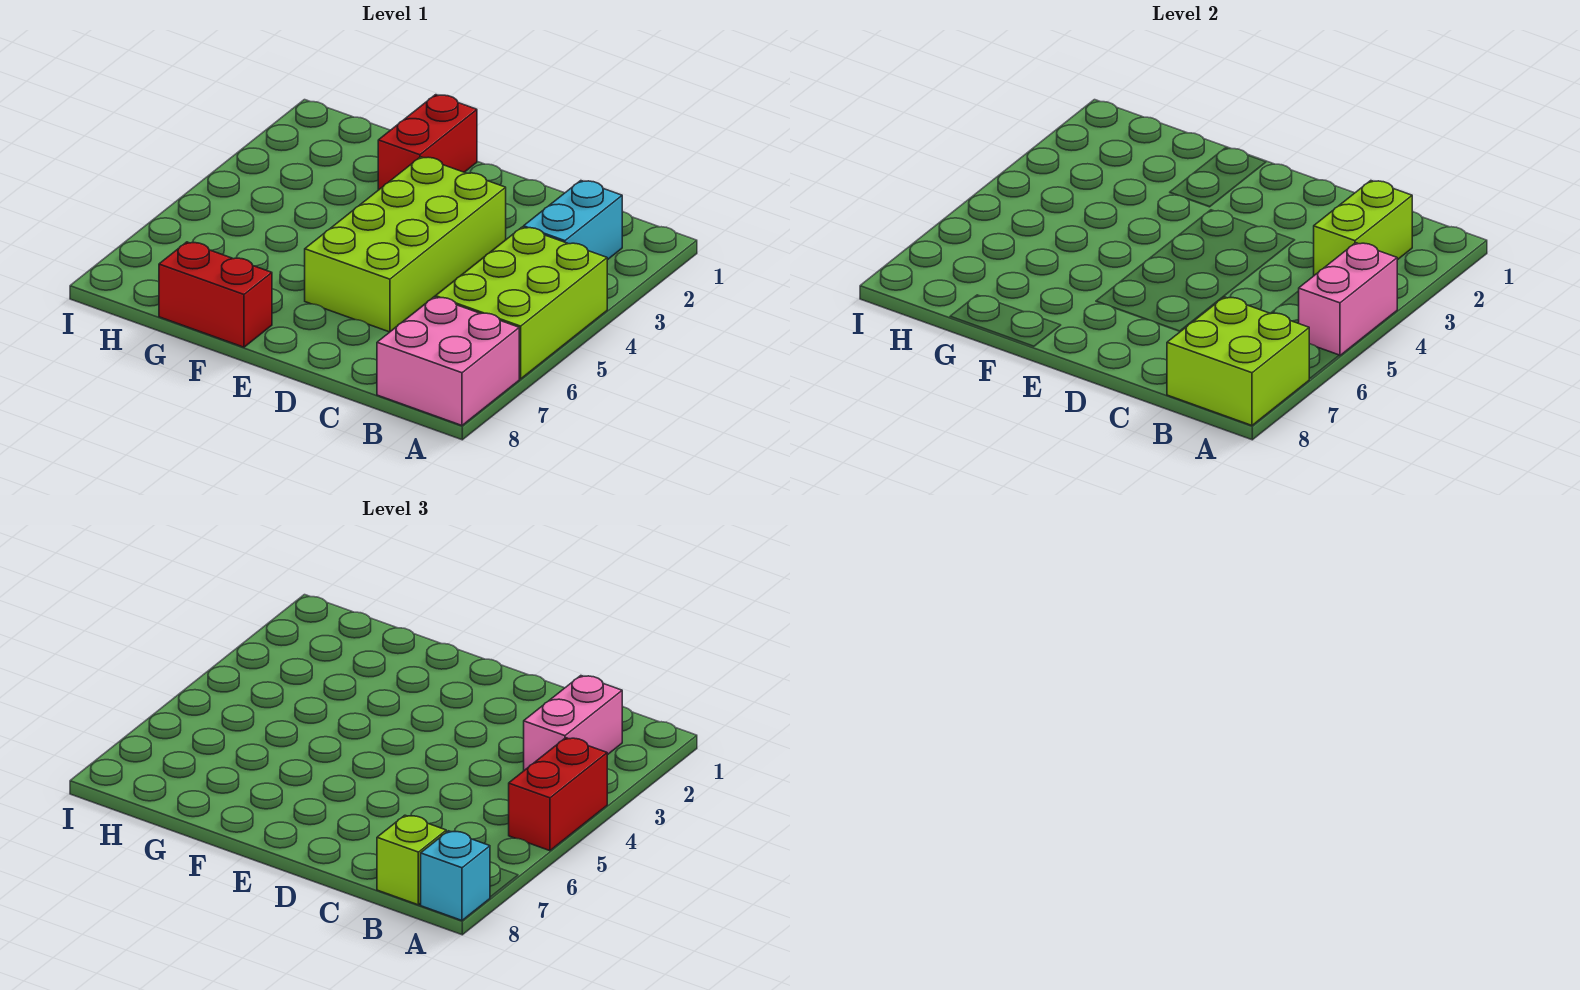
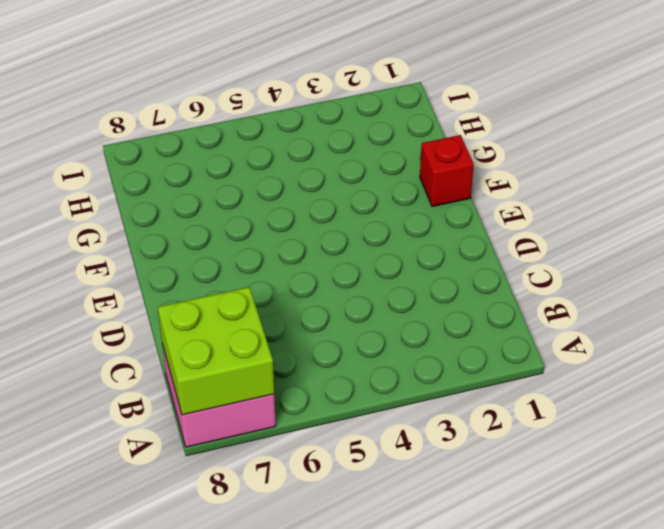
red 1x1 brick [420,135,474,207] -> red 1x2 brick [378,95,477,190]
none -> lime 2x3 brick [436,227,607,379]
none -> cyan 1x2 brick [524,181,622,260]
none -> lime 2x4 brick [305,157,506,332]

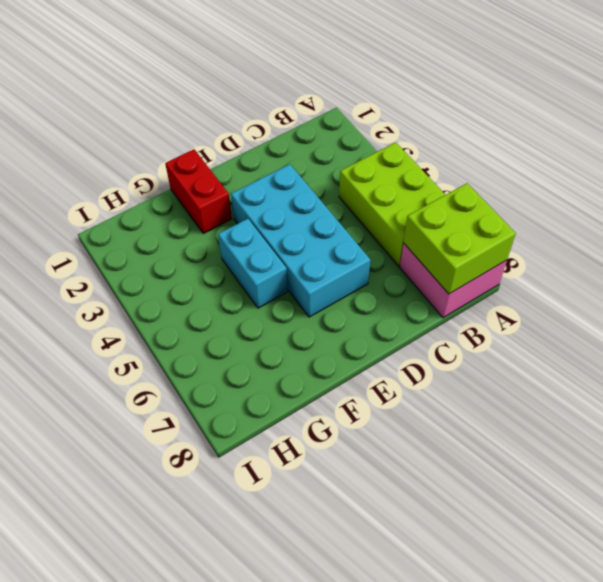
cyan 2x4 brick [231,164,370,317] -> lime 2x4 brick [305,157,506,332]
cyan 1x2 brick [218,219,288,308] -> cyan 1x2 brick moved to [524,181,622,260]
none -> red 1x2 brick [159,242,272,347]
none -> pink 1x2 brick [1299,243,1397,356]
none -> lime 1x2 brick [1314,181,1412,275]

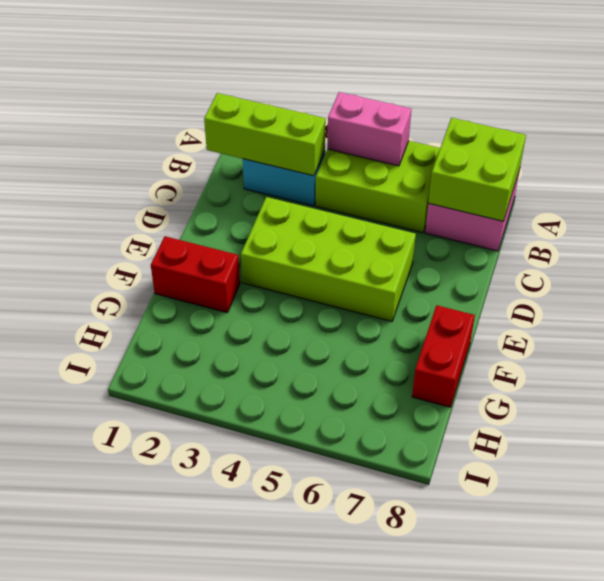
lime 1x3 brick [204,93,326,176] -> lime 1x2 brick [1314,181,1412,275]
none -> red 1x2 brick [509,738,607,851]
none -> cyan 1x1 brick [421,831,490,920]
none -> pink 1x2 brick [524,676,622,770]

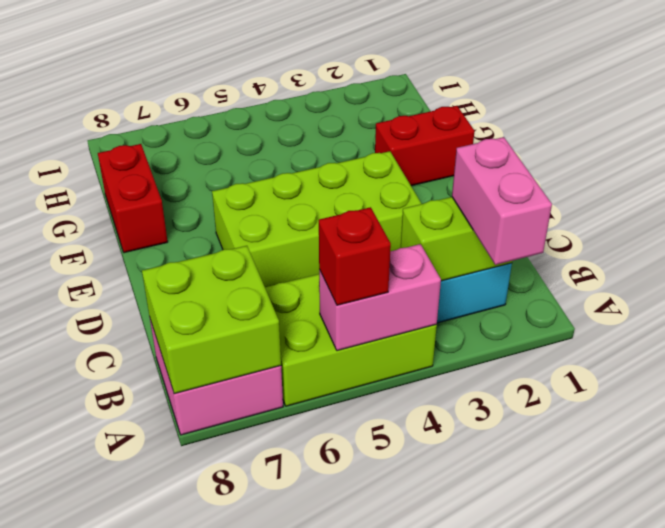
pink 1x2 brick [452,137,552,265] -> pink 1x2 brick turned to [524,676,622,770]
red 1x1 brick [319,207,391,305] -> red 1x2 brick [509,738,607,851]
none -> cyan 1x1 brick [421,831,490,920]
none -> lime 1x1 brick [377,815,446,905]

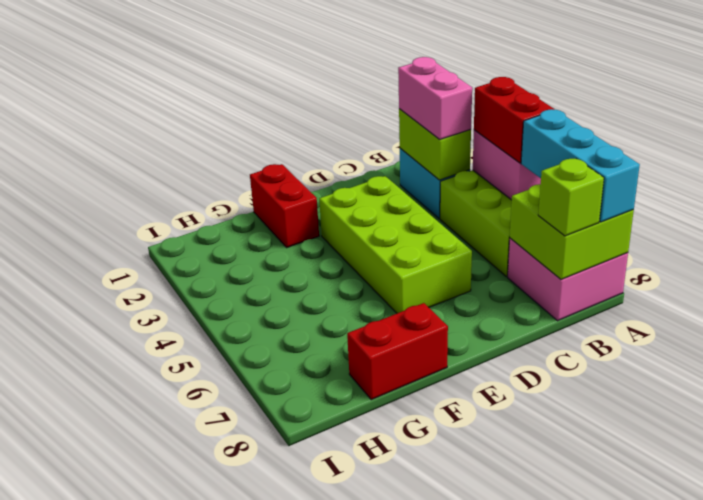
cyan 1x3 brick [521,109,640,222] -> cyan 1x1 brick [421,831,490,920]

